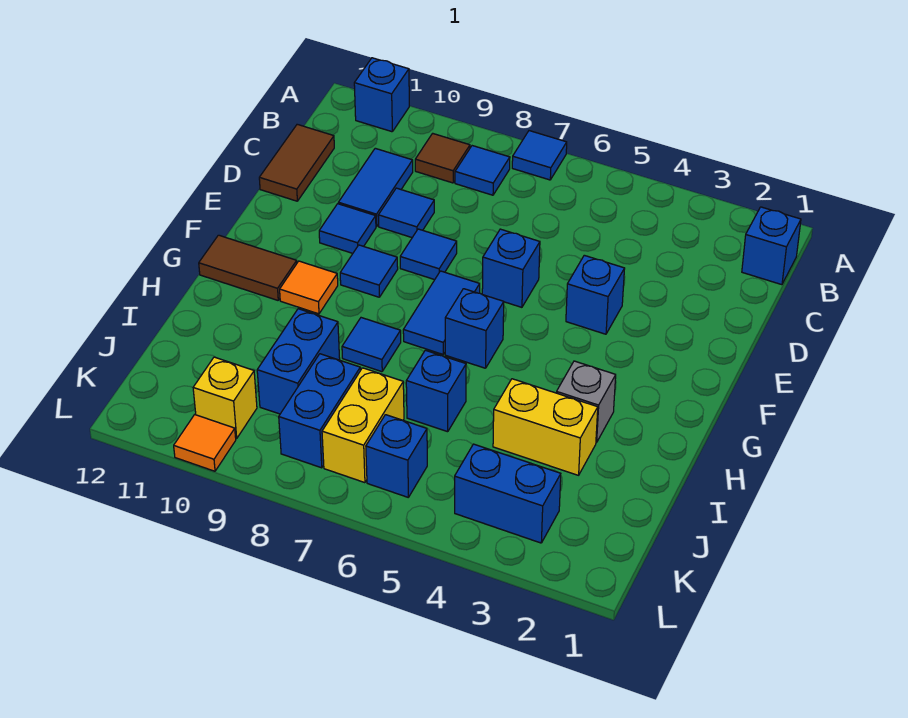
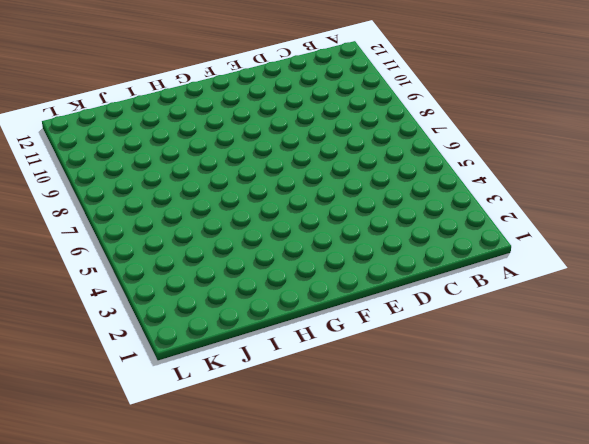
none -> blue 1x1 tile [512,131,567,180]
none -> blue 1x1 brick [354,58,409,132]
none -> blue 1x1 brick [742,207,801,285]

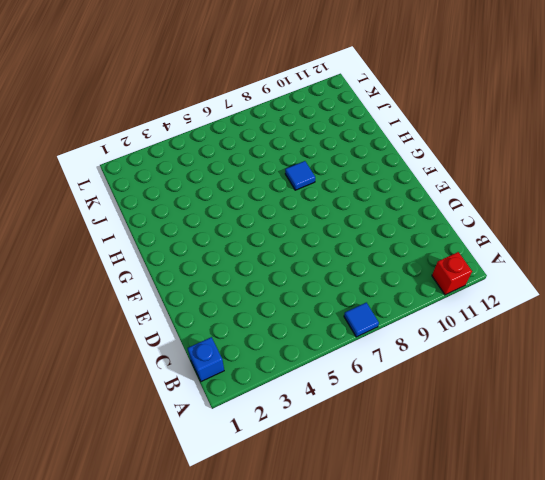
red 1x1 brick [432,252,472,295] -> blue 1x1 brick [354,58,409,132]
none -> blue 1x1 tile [455,146,510,195]
none -> brown 1x1 tile [415,133,470,183]
none -> blue 1x2 tile [338,148,413,226]

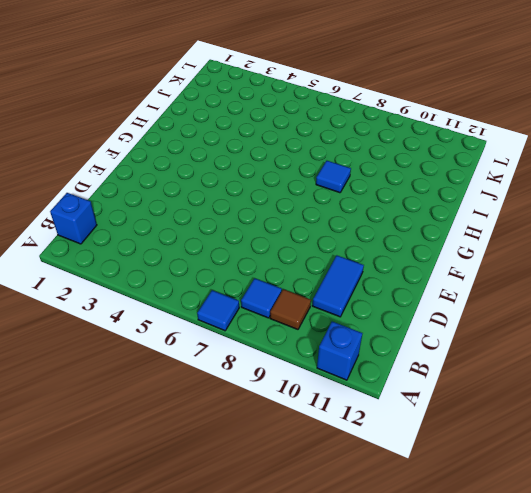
none -> brown 1x2 tile [259,124,334,201]
none -> blue 1x1 tile [378,188,434,237]
none -> blue 1x1 brick [566,255,625,334]

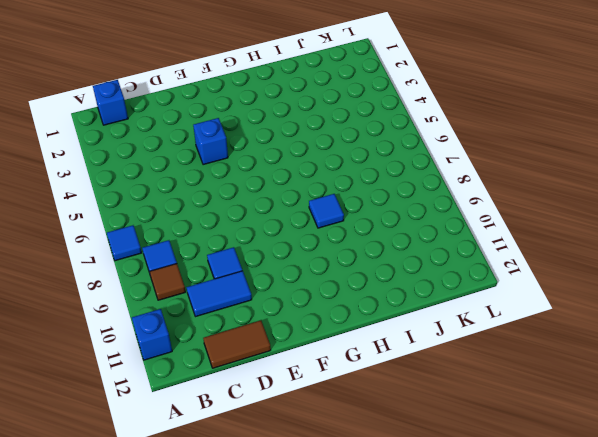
none -> blue 1x1 brick [482,229,540,307]
none -> blue 1x1 tile [400,229,457,280]
none -> blue 1x1 tile [319,204,376,253]

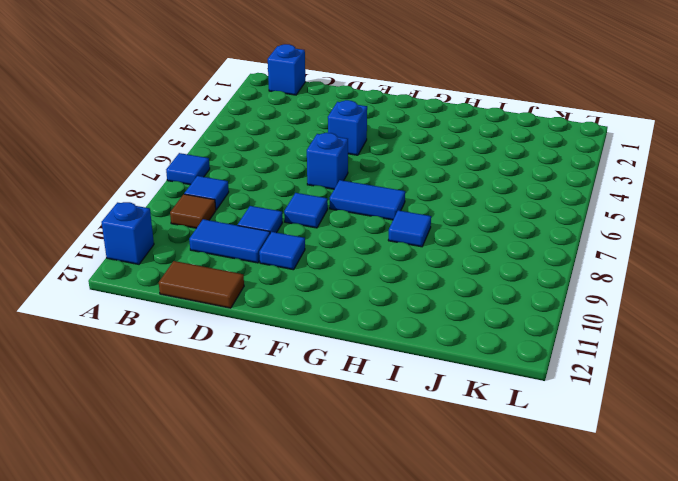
none -> blue 1x1 tile [340,245,398,297]
none -> blue 1x1 brick [445,289,504,368]
none -> orange 1x1 tile [280,261,338,314]

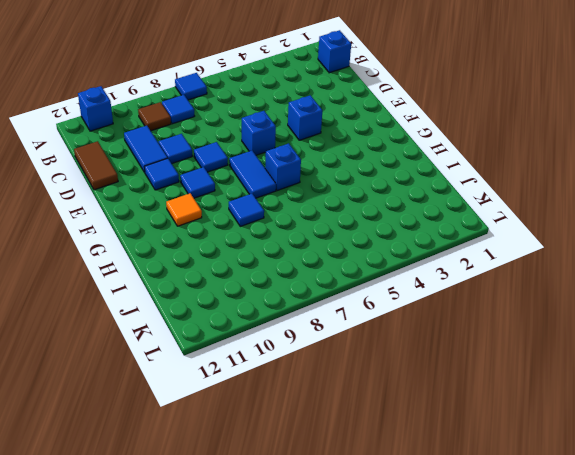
none -> brown 1x2 tile [199,235,297,300]
none -> grey 1x1 brick [557,361,616,443]
none -> yellow 1x2 brick [493,379,598,475]

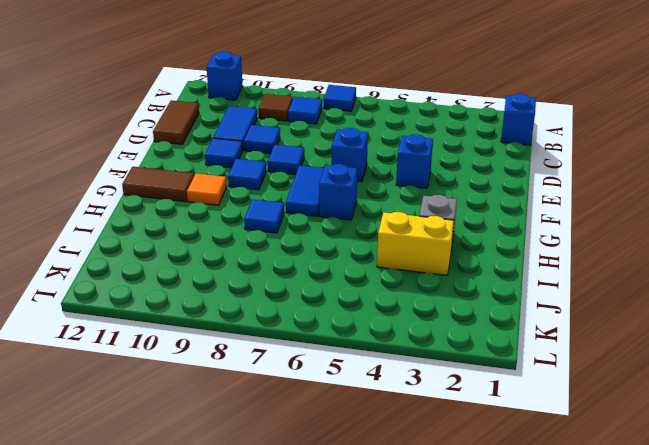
none -> blue 1x1 brick [406,350,466,432]
none -> blue 1x2 brick [257,309,340,414]
none -> yellow 1x2 brick [322,368,404,483]

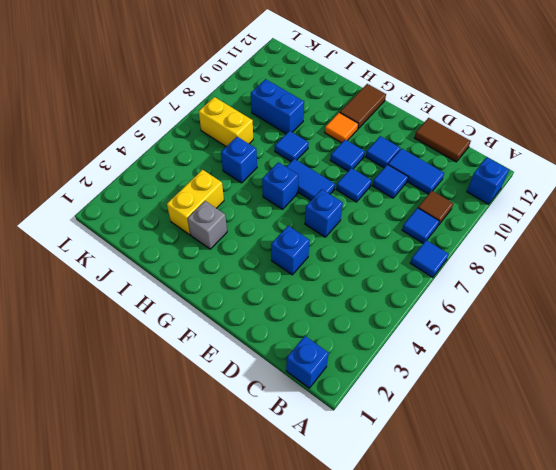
none -> blue 1x2 brick [279,354,360,468]
none -> blue 1x2 brick [455,444,561,543]
none -> blue 1x1 brick [366,415,427,497]

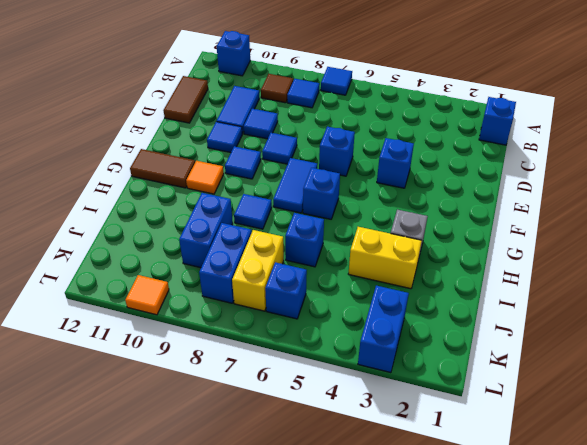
blue 1x2 brick [358,286,409,373] -> blue 1x2 brick turned to [455,444,561,543]
none -> yellow 1x1 brick [193,357,257,439]

